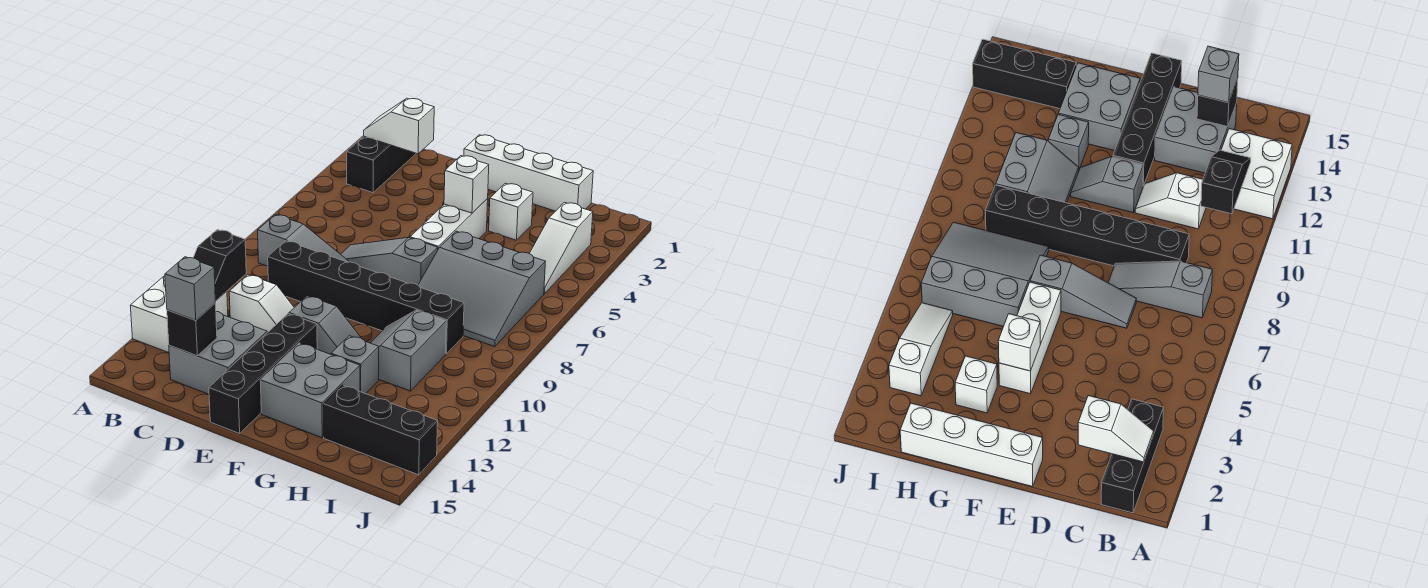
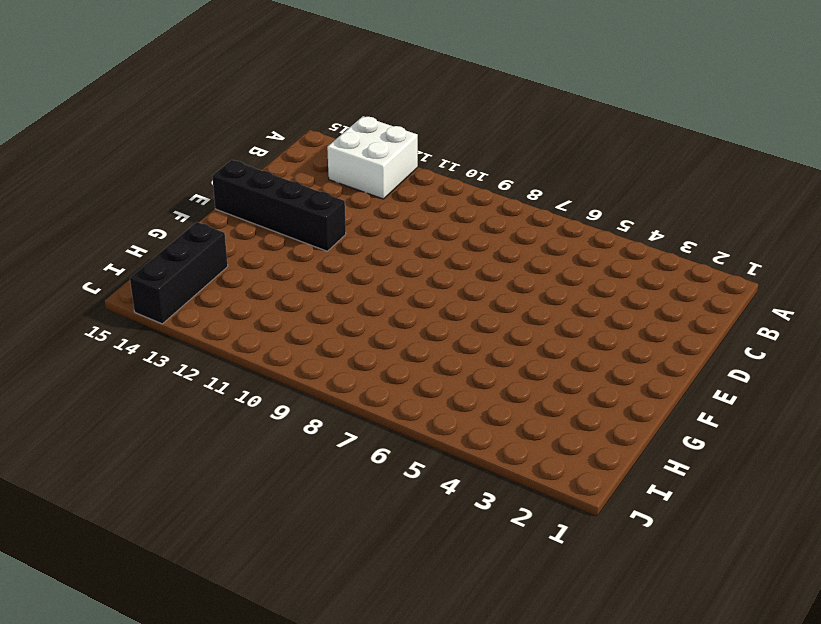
none -> black 1x3 brick [347,137,416,193]
none -> grey 1x3 slope [258,214,349,266]
none -> black 1x6 brick [268,241,464,354]

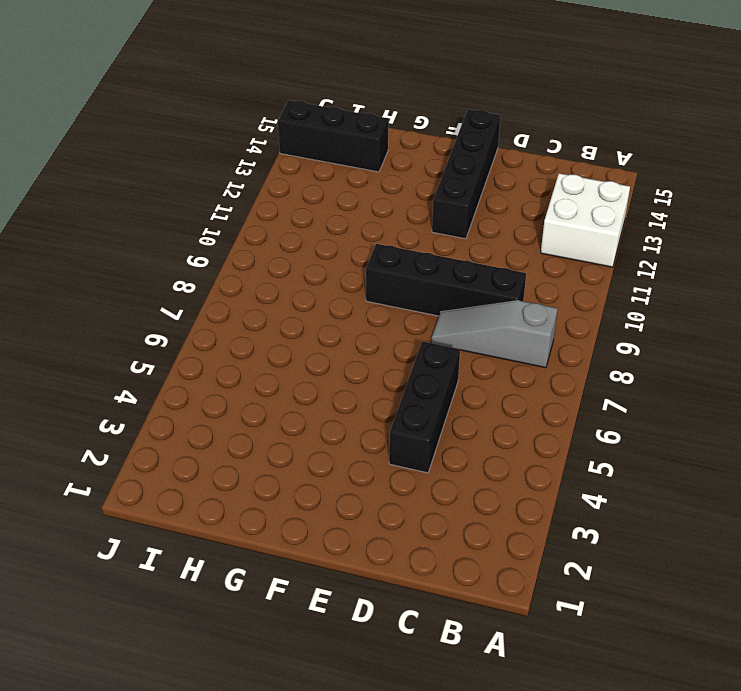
black 1x4 brick [366,244,526,316] -> black 1x6 brick [268,241,464,354]
black 1x3 brick [389,341,460,473] -> black 1x3 brick moved to [347,137,416,193]
none -> white 1x2 slope [229,275,294,333]
none -> grey 2x2 brick [169,311,267,394]
none -> grey 1x3 slope [341,237,438,285]

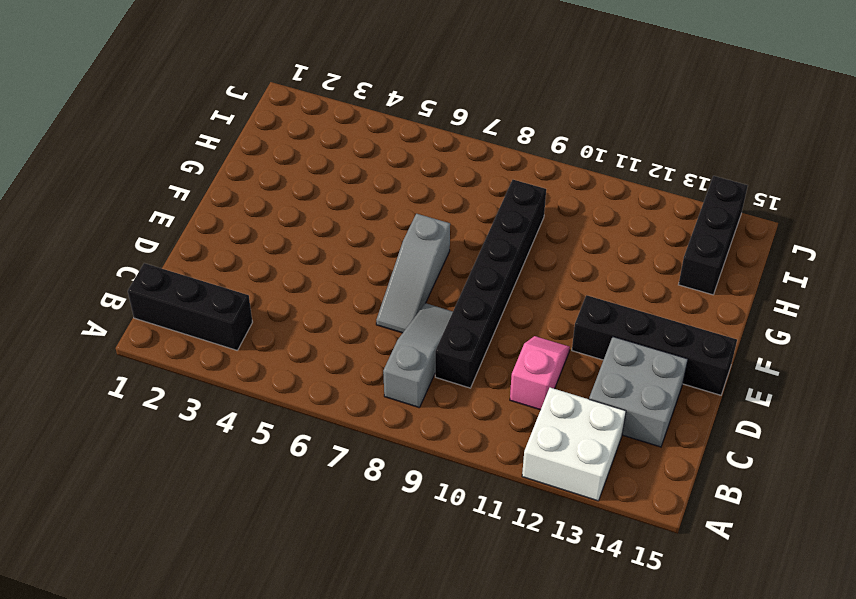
pink 1x2 slope [510,336,570,410] -> white 1x2 slope [229,275,294,333]
none -> white 1x4 brick [464,135,593,211]
none -> grey 1x2 slope [289,296,361,354]
none -> white 1x3 brick [410,199,488,249]

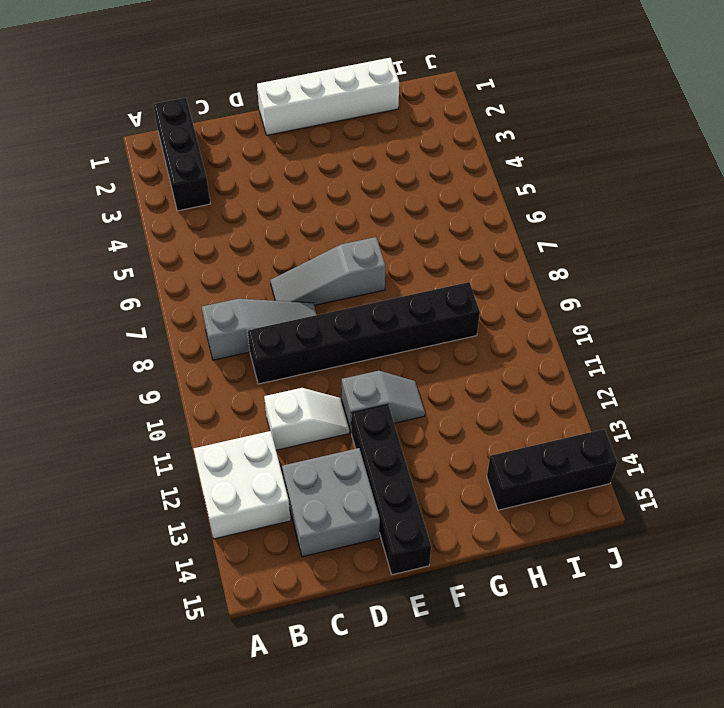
none -> white 1x3 brick [410,199,488,249]
none -> grey 2x2 brick [260,343,360,438]
none -> white 1x1 brick [489,183,533,240]

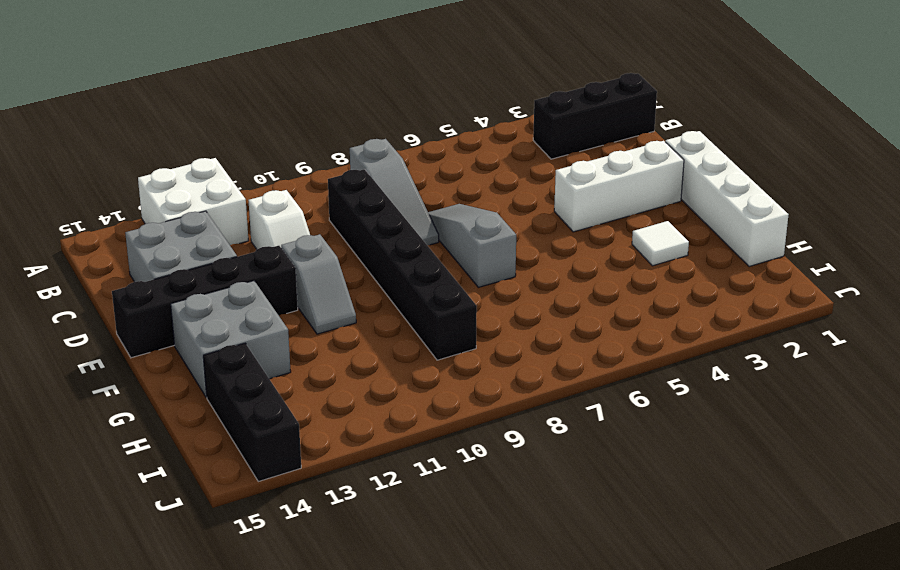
white 1x3 brick [554,141,684,232] -> white 1x3 brick moved to [410,199,488,249]
white 1x1 tile [632,221,689,266] -> white 1x1 brick [489,183,533,240]
none -> grey 3x3 slope [418,231,546,347]
none -> grey 2x2 slope [371,310,447,391]
none -> grey 1x1 brick [331,336,379,394]

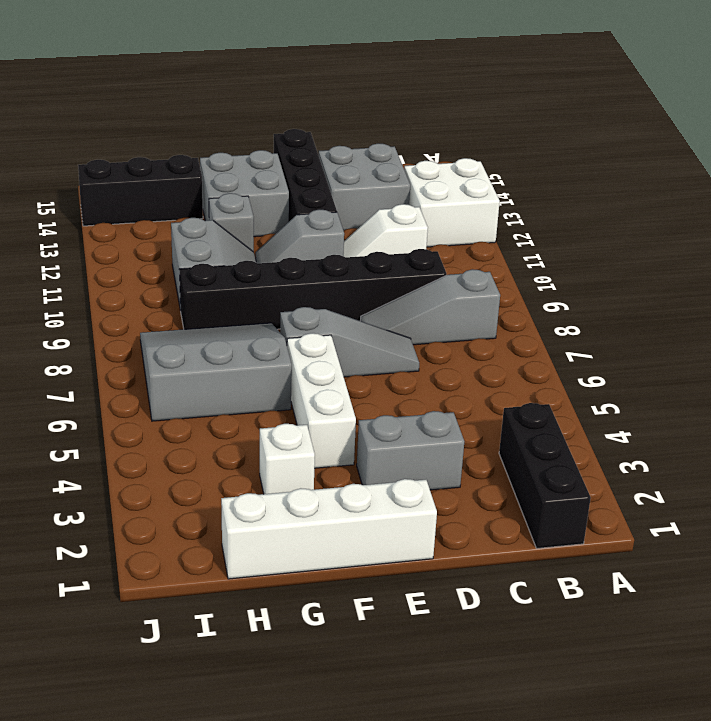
grey 1x2 brick [357,411,464,490] -> none
none -> white 1x3 slope [529,202,593,294]
none -> white 1x2 slope [364,98,434,154]
none -> black 1x2 slope [193,230,246,301]

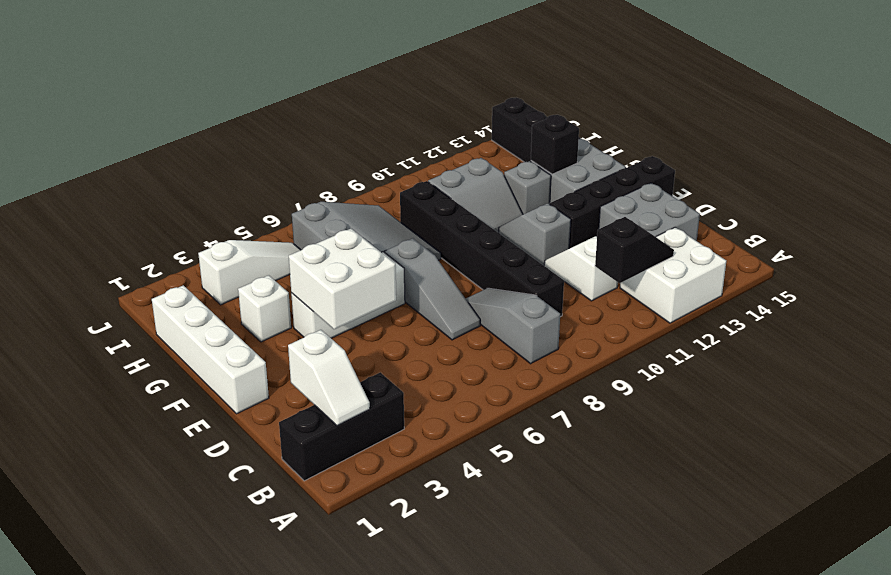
white 2x2 brick [289,229,396,329] -> white 1x1 brick [444,156,489,213]
black 1x1 brick [531,115,579,174] -> black 1x1 brick moved to [167,303,217,356]
none -> grey 1x1 brick [165,257,215,320]

